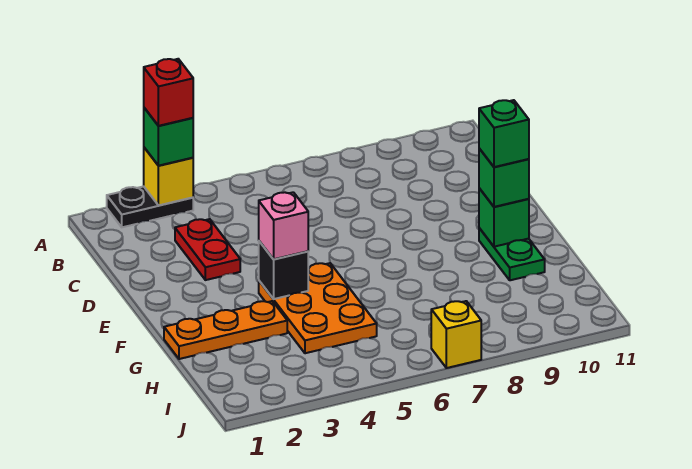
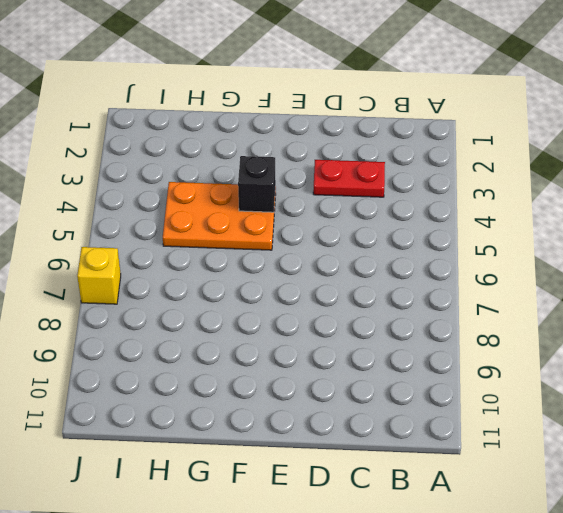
none -> black 1x2 plate [107,186,193,227]
none -> green 1x2 plate [479,228,545,280]
none -> orange 1x3 plate [164,301,287,359]

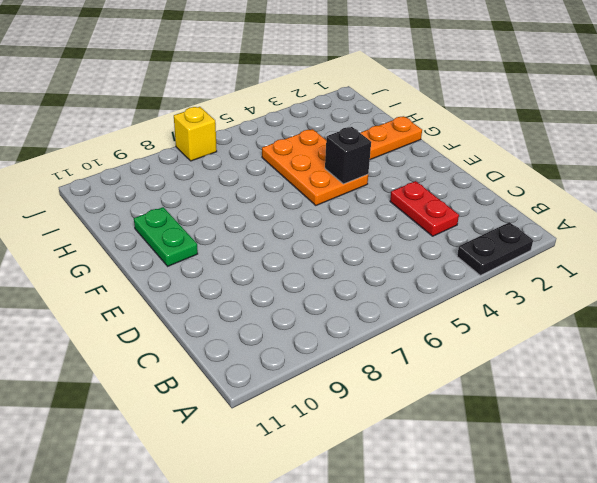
none -> yellow 1x1 brick [144,148,193,205]
none -> green 1x1 brick [479,188,529,247]
none -> green 1x1 brick [144,108,193,166]

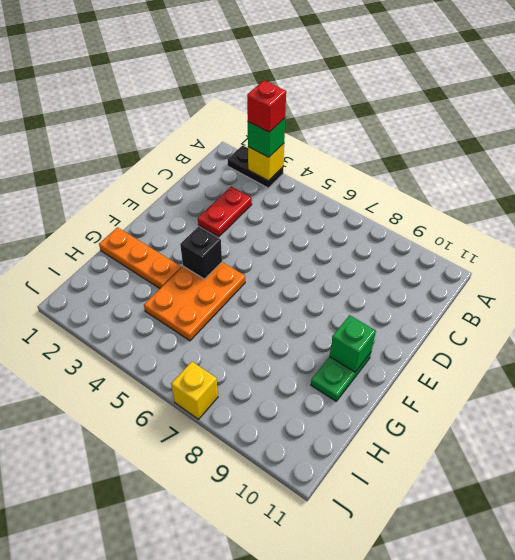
none -> pink 1x1 brick [259,192,308,259]
none -> green 1x1 brick [479,148,529,207]
none -> green 1x1 brick [479,100,529,167]

